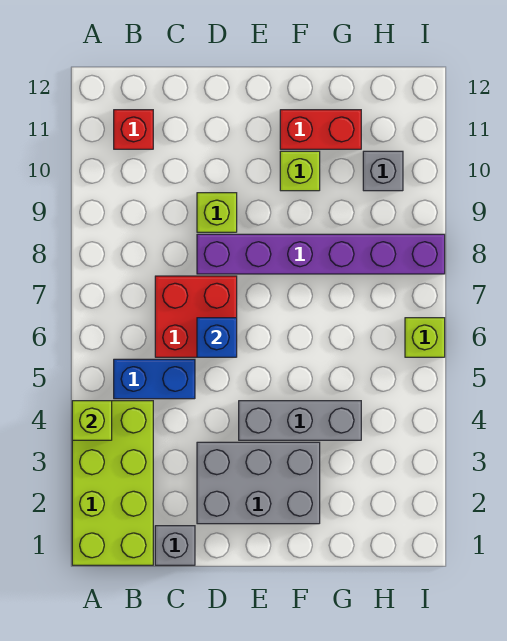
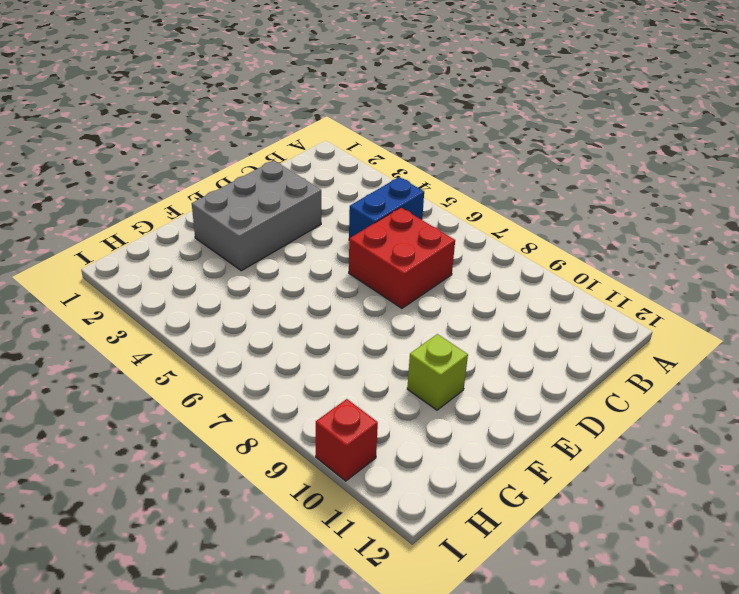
red 1x1 brick [316,399,378,481] -> red 1x1 brick moved to [114,110,153,149]
none -> lime 2x4 brick [72,401,153,565]
none -> grey 1x1 brick [155,526,195,565]
none -> purple 1x6 brick [197,234,445,274]

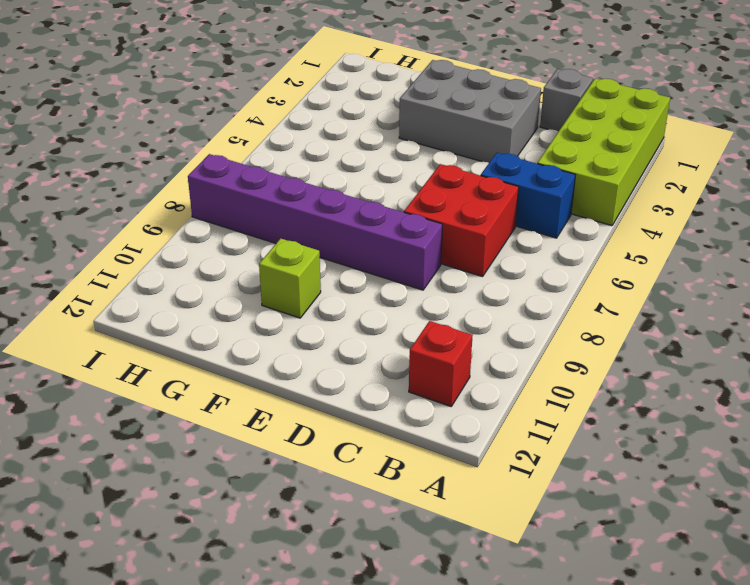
none -> lime 1x1 brick [197,193,237,232]
none -> grey 1x3 brick [239,401,361,440]
none -> red 1x2 brick [280,110,361,149]

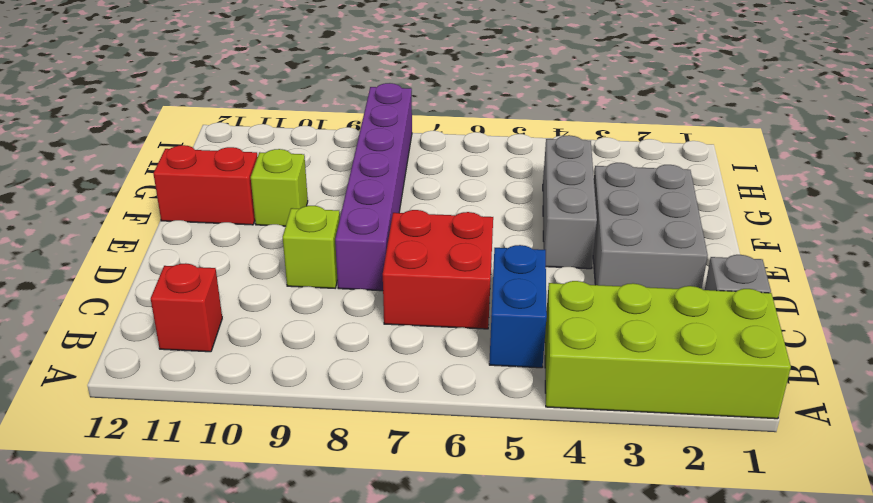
red 1x2 brick [153,145,258,225] -> red 1x2 brick turned to [280,110,361,149]
none -> grey 1x1 brick [363,151,403,191]
none -> lime 1x1 brick [405,318,445,357]
none -> lime 1x1 brick [72,401,112,440]

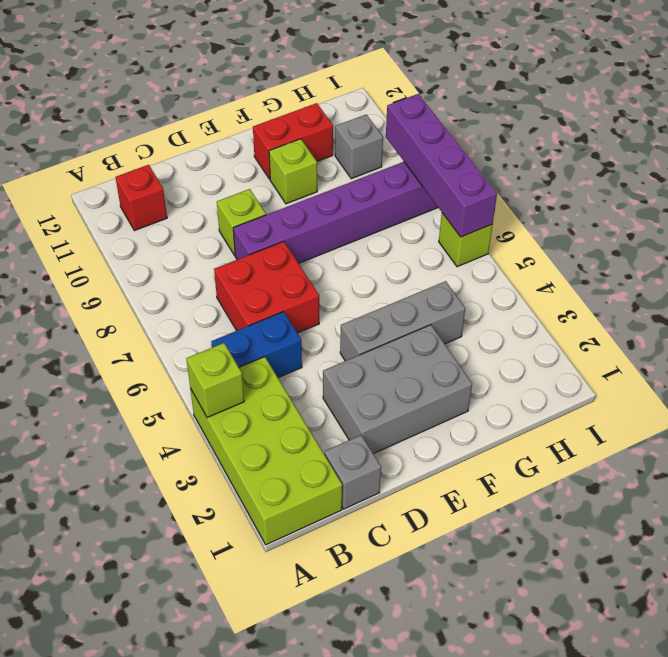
purple 1x4 brick [386,94,497,237] -> none
none -> blue 1x1 brick [197,318,237,357]

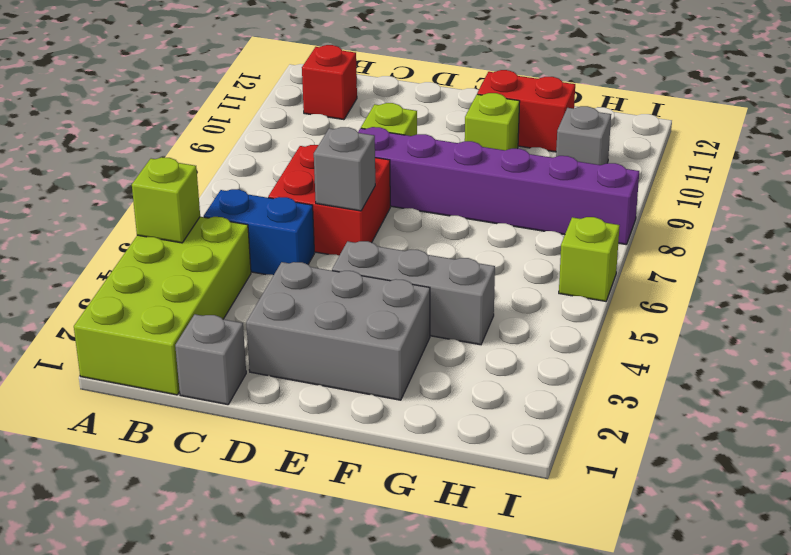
grey 1x1 brick [314,127,375,211] -> blue 1x1 brick [197,318,237,357]

